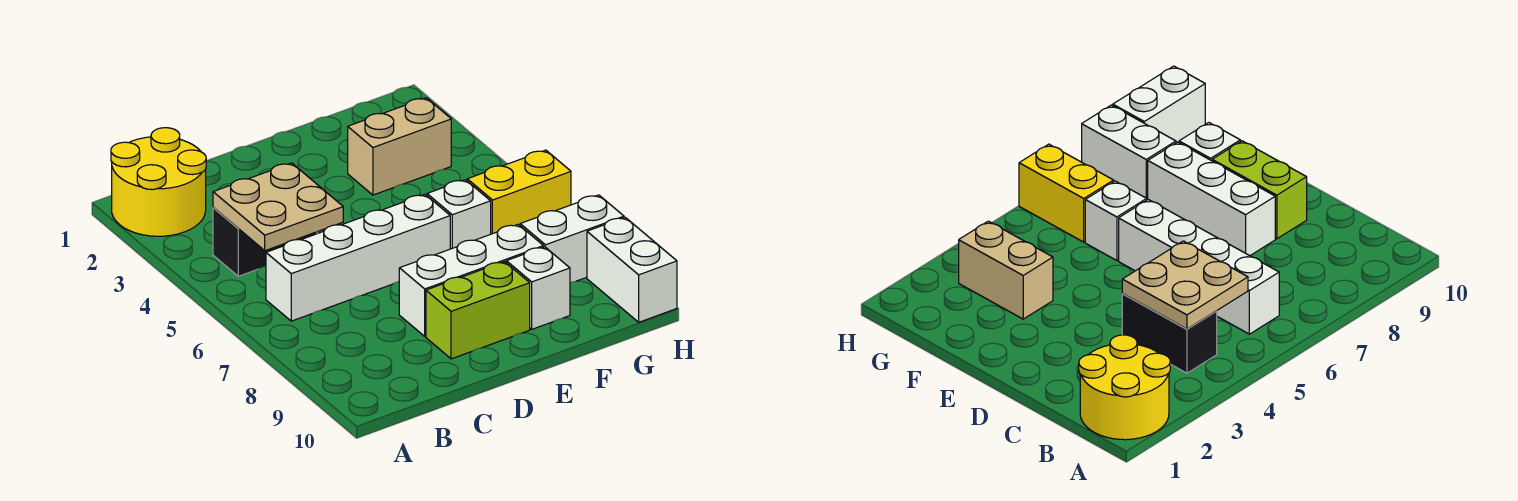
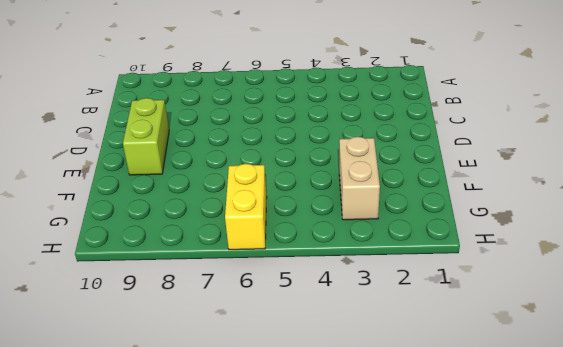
none -> yellow 2x2 round brick [111,128,206,236]
none -> black 1x2 brick [213,208,317,276]
none -> white 1x4 brick [266,194,450,321]

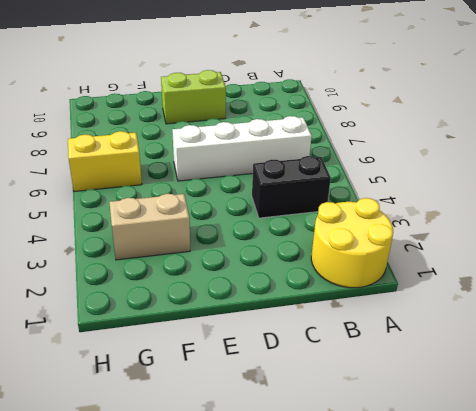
none -> white 1x3 brick [399,224,544,336]
none -> white 1x1 brick [427,180,491,249]
none -> white 1x1 brick [506,247,570,329]

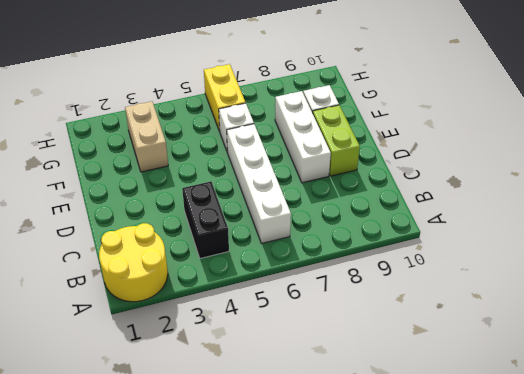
none -> white 1x2 brick [520,195,624,283]
none -> white 1x2 brick [587,217,677,322]
none -> tan 2x2 plate [213,163,343,251]

